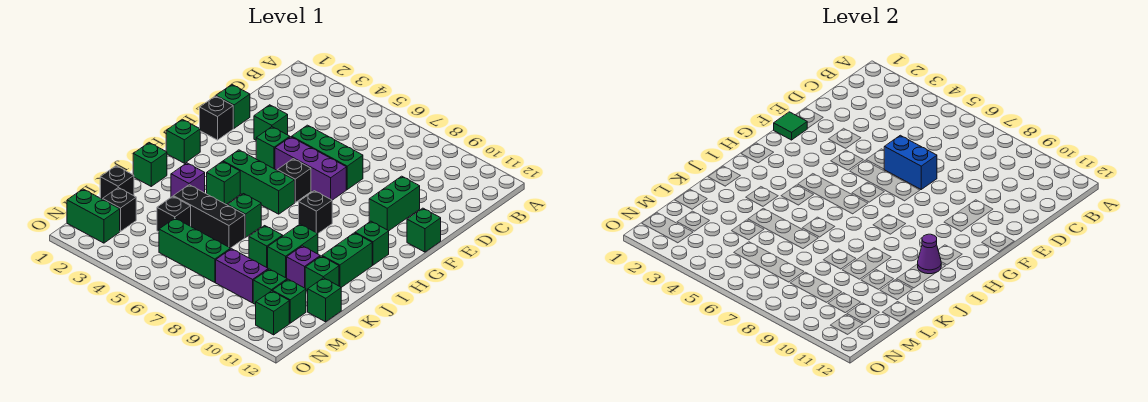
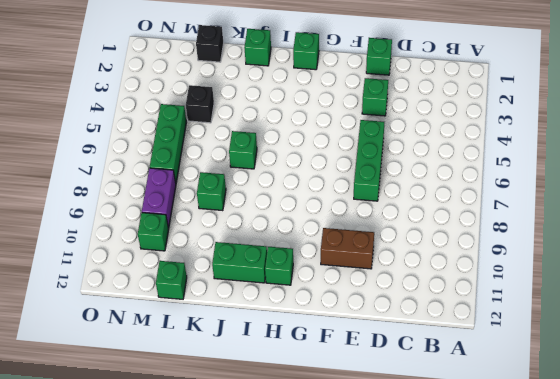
brown 1x2 brick [321,228,374,269] -> green 1x2 brick [369,176,420,231]
none -> black 1x1 brick [200,96,233,140]
none -> green 1x1 brick [256,127,290,169]
none -> purple 1x3 brick [275,137,346,200]
none -> green 1x1 brick [407,208,441,252]

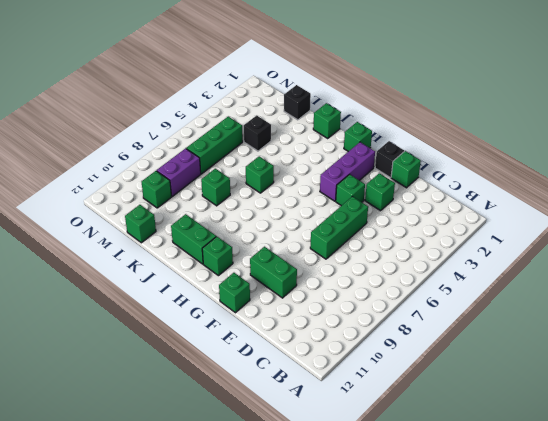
purple 1x3 brick [320,142,375,201] -> purple 1x3 brick moved to [275,137,346,200]
none -> black 1x1 brick [277,159,311,202]
none -> green 1x3 brick [223,150,295,214]
none -> black 1x1 brick [299,191,332,233]
none -> green 1x1 brick [207,162,240,204]

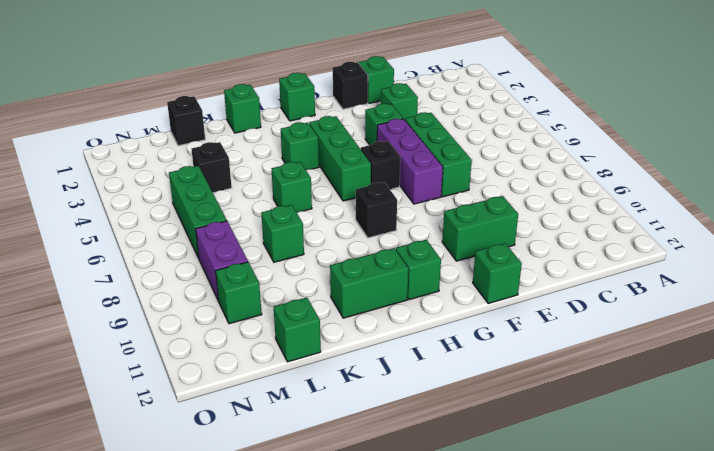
none -> purple 1x1 brick [171,163,205,197]
none -> green 1x2 brick [268,224,318,278]
none -> black 1x3 brick [173,185,245,248]
none -> purple 1x1 brick [287,246,320,288]

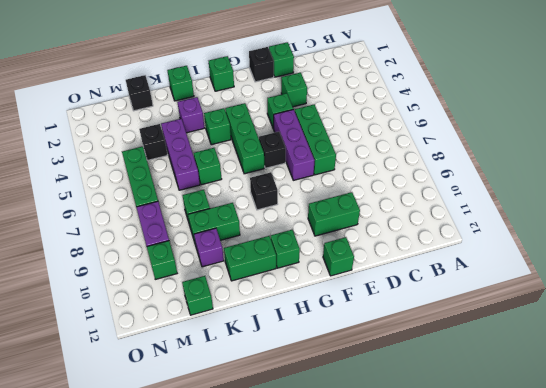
purple 1x3 brick [161,119,200,190] -> black 1x3 brick [173,185,245,248]
none -> green 1x1 brick [305,256,339,292]
none -> black 1x1 brick [103,188,136,232]
none -> green 1x1 brick [272,279,306,323]
none -> green 1x2 brick [67,189,120,243]

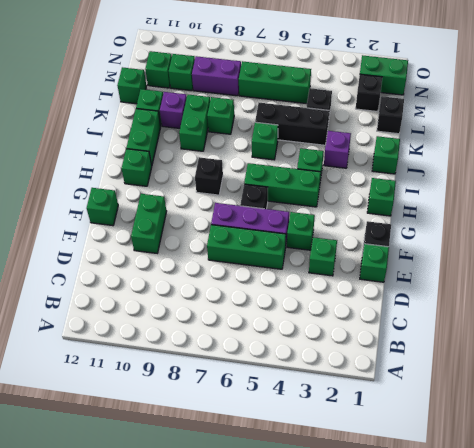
none -> green 1x1 brick [256,291,289,335]
none -> blue 1x2 brick [884,135,937,189]
none -> green 1x1 tile [774,112,807,140]
none -> purple 1x1 cone [918,234,941,274]

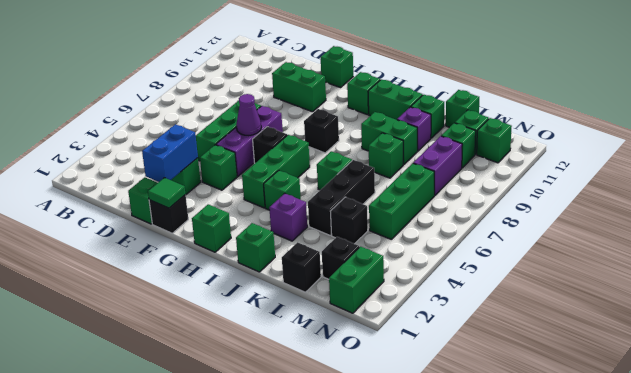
blue 1x2 brick [142,124,198,182] -> blue 1x2 brick moved to [884,135,937,189]
purple 1x1 cone [236,94,261,136] -> purple 1x1 cone moved to [918,234,941,274]

